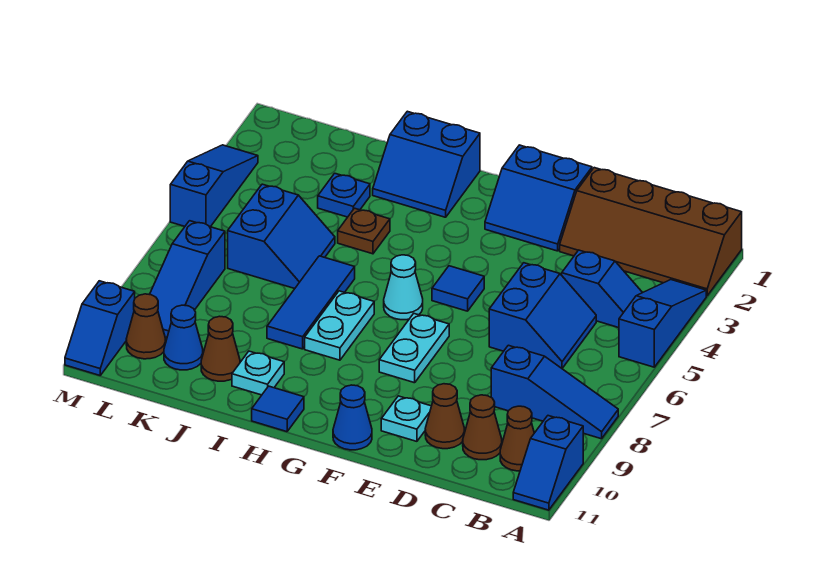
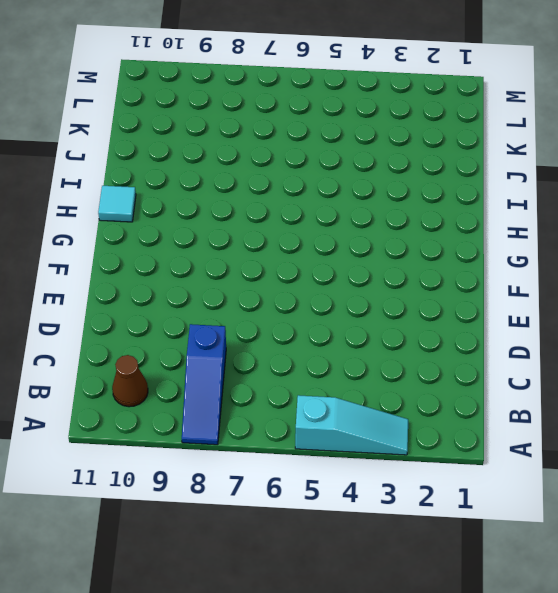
cyan 1x3 slope [295,395,408,455] -> blue 1x3 slope [619,280,706,367]
cyan 1x1 tile [98,186,136,222] -> blue 1x1 tile [252,386,304,432]
none -> brown 2x4 slope [560,168,742,296]
none -> blue 1x2 slope [513,416,583,510]
none -> blue 1x2 slope [562,250,643,328]

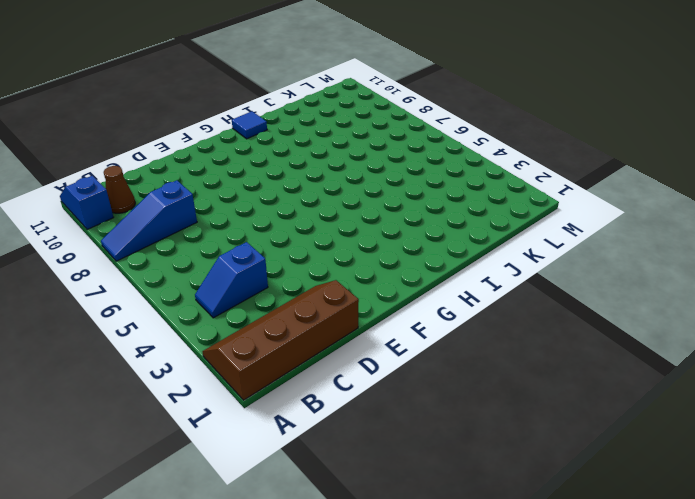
none -> blue 1x3 slope [619,280,706,367]
none -> blue 2x2 slope [489,263,596,368]
none -> brown 1x1 cone [463,395,502,460]

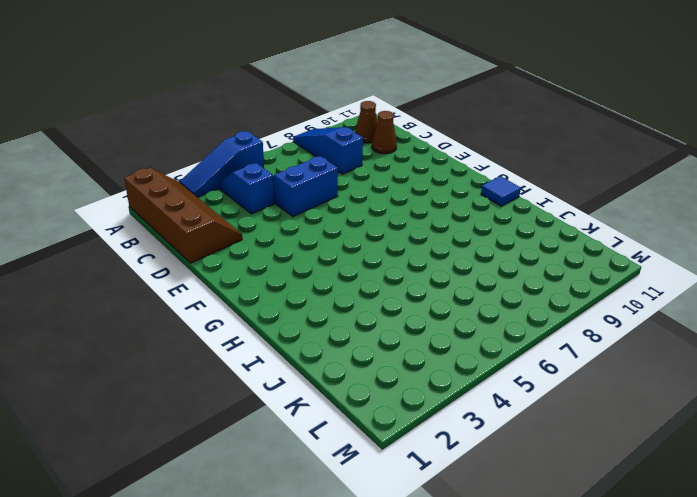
none -> blue 1x2 slope [513,416,583,510]
none -> brown 1x1 cone [425,384,464,449]
none -> blue 2x2 slope [485,145,592,251]

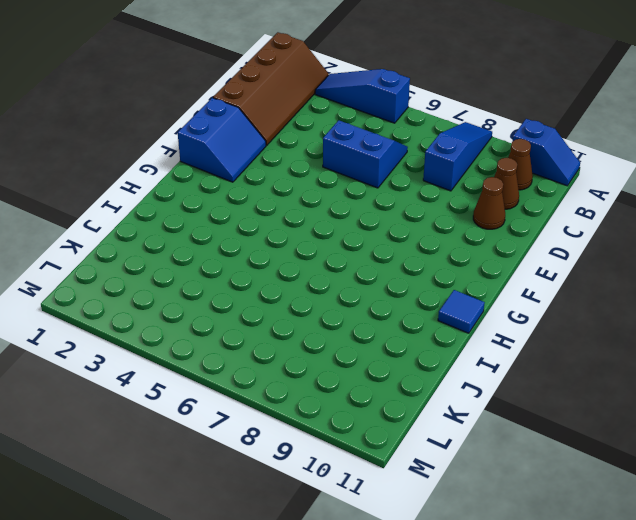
none -> blue 1x2 slope [562,250,643,328]
none -> cyan 1x1 plate [381,396,431,441]
none -> blue 1x1 tile [432,266,484,311]

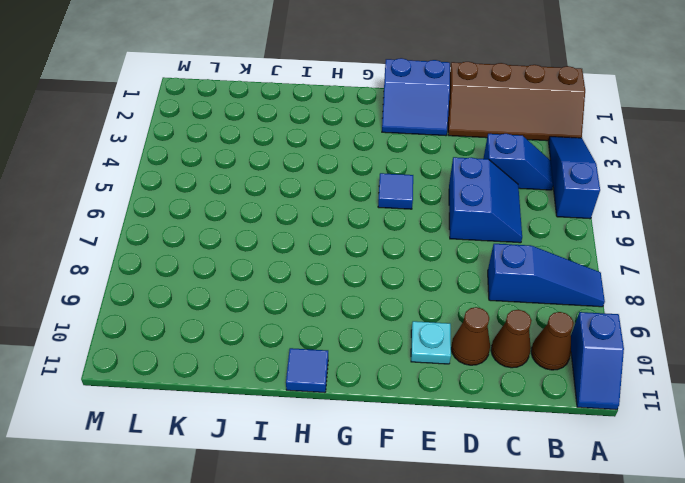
none -> cyan 1x2 plate [379,314,449,383]
none -> blue 1x1 cone [333,385,372,450]
none -> cyan 1x1 cone [384,255,423,320]

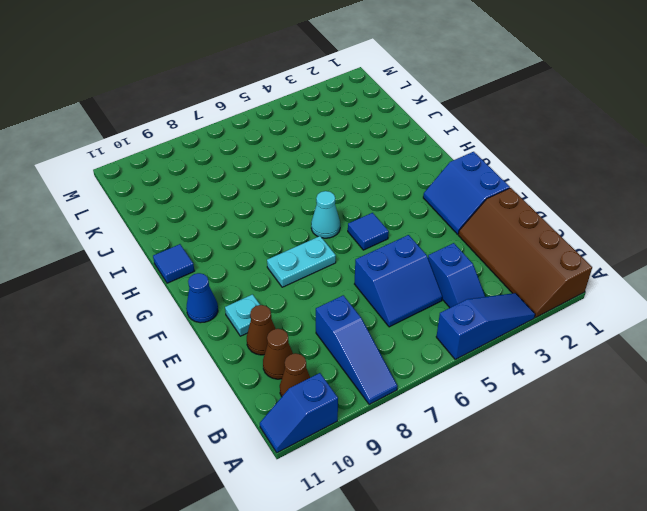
none -> blue 2x2 slope [373,111,480,217]
none -> cyan 1x2 plate [305,291,374,360]
none -> brown 1x1 plate [338,208,390,254]

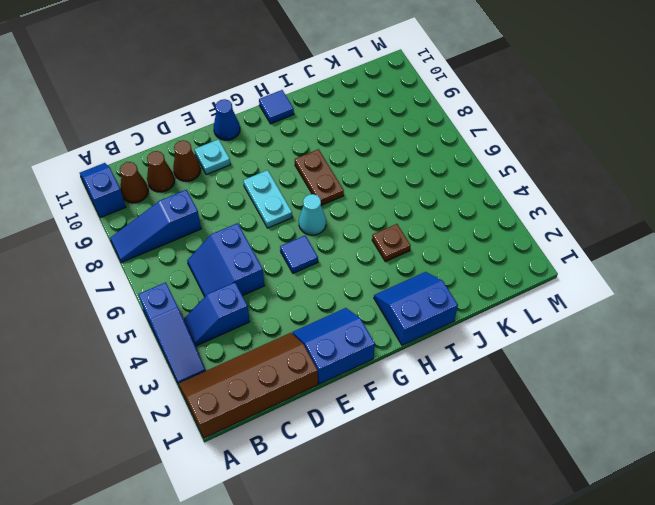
brown 1x2 plate [295,149,344,205] -> cyan 1x2 plate [305,291,374,360]
none -> blue 1x3 tile [267,256,355,349]
none -> cyan 1x1 plate [232,351,284,395]
none -> blue 1x1 plate [318,173,370,217]

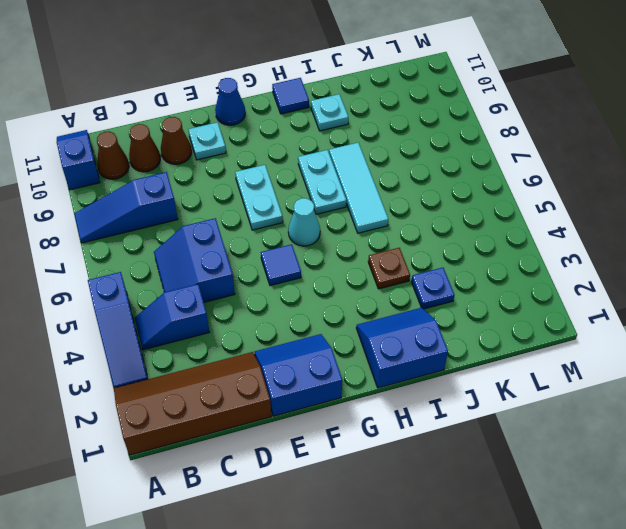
cyan 1x3 tile [329,143,388,233] -> blue 1x3 tile [267,256,355,349]
none -> blue 2x2 slope [228,184,335,289]
none -> brown 1x1 cone [201,316,240,381]
none -> blue 1x1 cone [164,305,203,370]

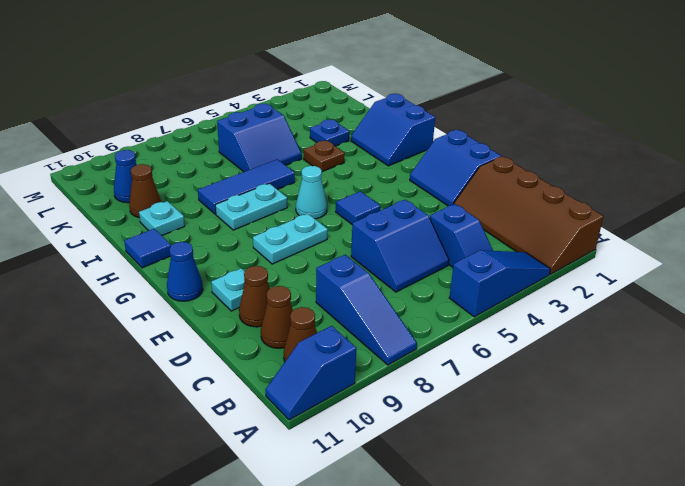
none -> blue 1x3 slope [150,221,225,337]
none -> brown 1x1 cone [126,294,165,359]
none -> blue 1x3 slope [170,145,258,227]

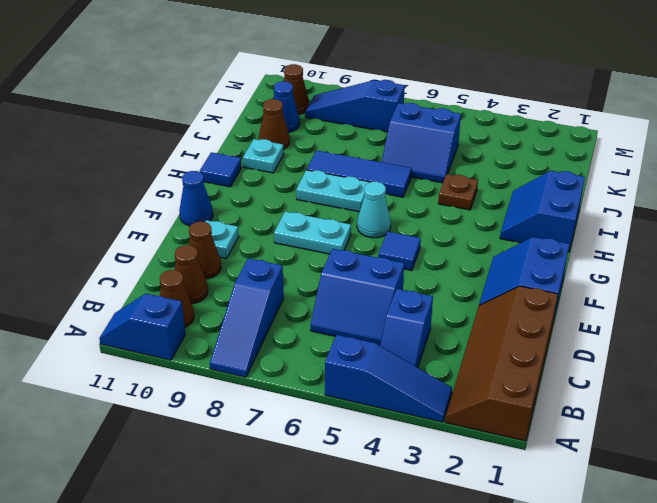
none -> blue 1x1 plate [318,173,370,217]
none -> blue 1x3 slope [170,145,258,227]
none -> blue 1x2 slope [65,281,135,375]

